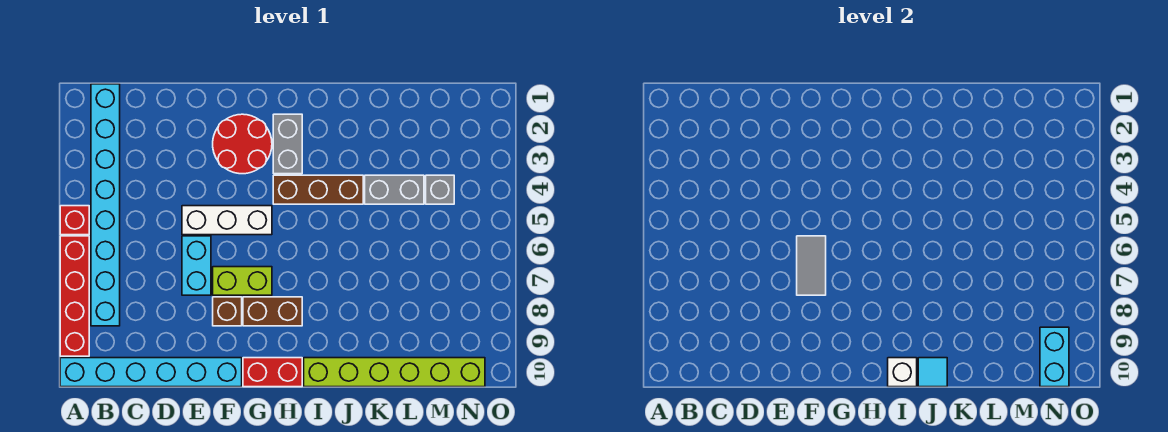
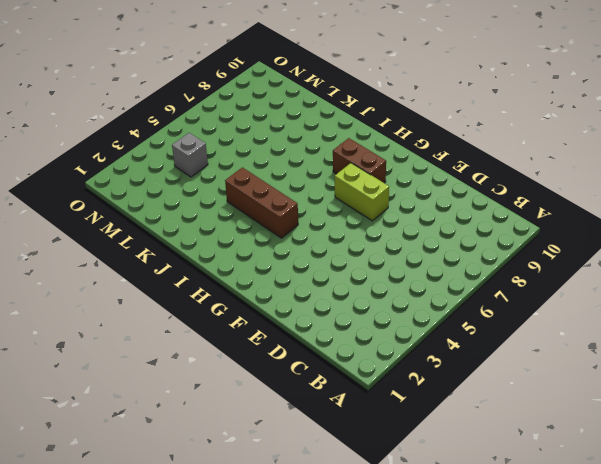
none -> red 1x1 brick [60,206,89,235]
none -> red 1x4 brick [60,236,89,356]
none -> cyan 1x6 brick [60,358,242,387]

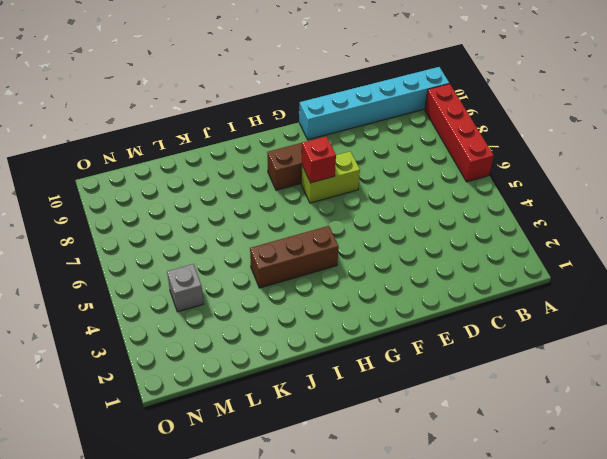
red 1x1 brick [302,137,336,183] -> red 1x1 brick moved to [60,206,89,235]
none -> cyan 1x8 brick [91,84,120,326]
none -> white 1x3 brick [182,206,272,235]
none -> cyan 1x2 brick [182,236,211,295]

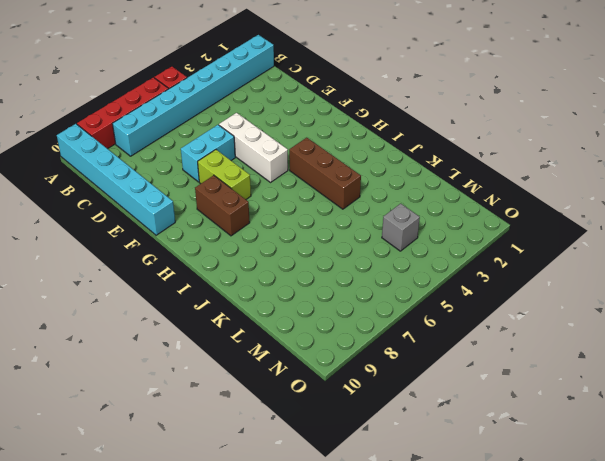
none -> red 2x2 round brick [213,114,272,174]
none -> brown 1x1 brick [213,297,242,326]
none -> red 1x2 brick [243,358,302,387]

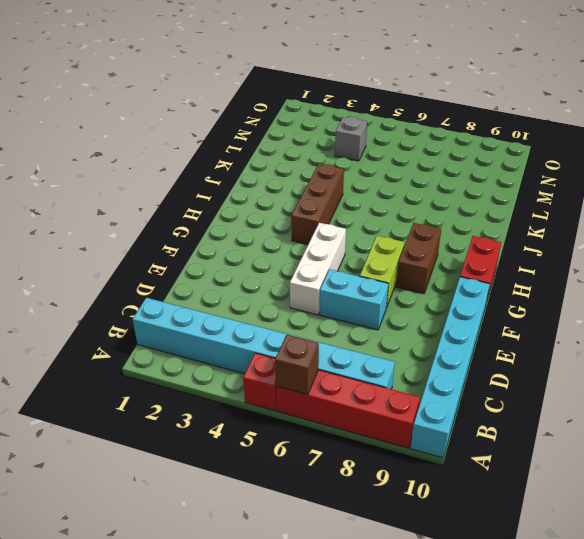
brown 1x1 brick [275,335,319,395] -> brown 1x1 brick moved to [213,297,242,326]
none -> red 2x2 round brick [213,114,272,174]
none -> grey 1x2 brick [273,114,302,174]
none -> lime 1x6 brick [304,358,485,387]

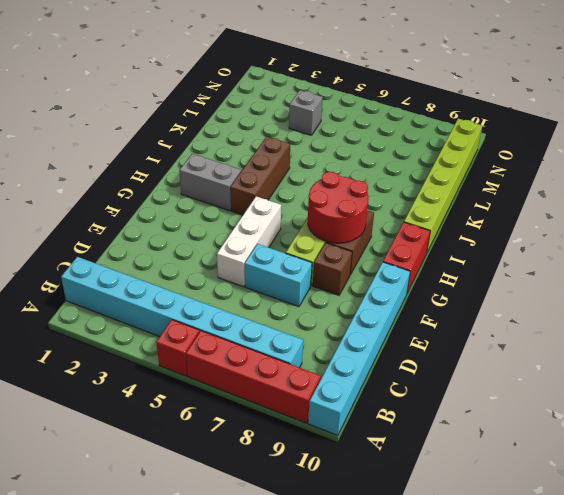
red 2x2 round brick [308,172,369,243] -> red 2x2 round brick moved to [213,114,272,174]
none -> grey 1x2 brick [365,175,424,204]
none -> grey 1x2 tile [797,236,826,295]
none -> white 1x1 brick [888,358,917,387]

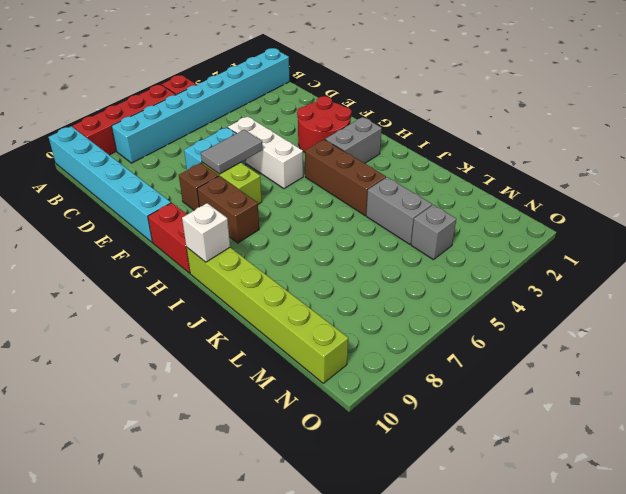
none -> cyan 1x1 tile [918,358,947,387]
none -> cyan 1x2 brick [1040,327,1069,387]

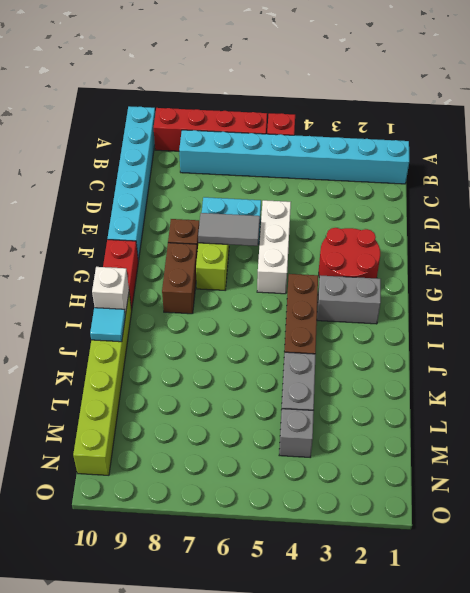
none -> cyan 1x2 brick [1040,327,1069,387]

